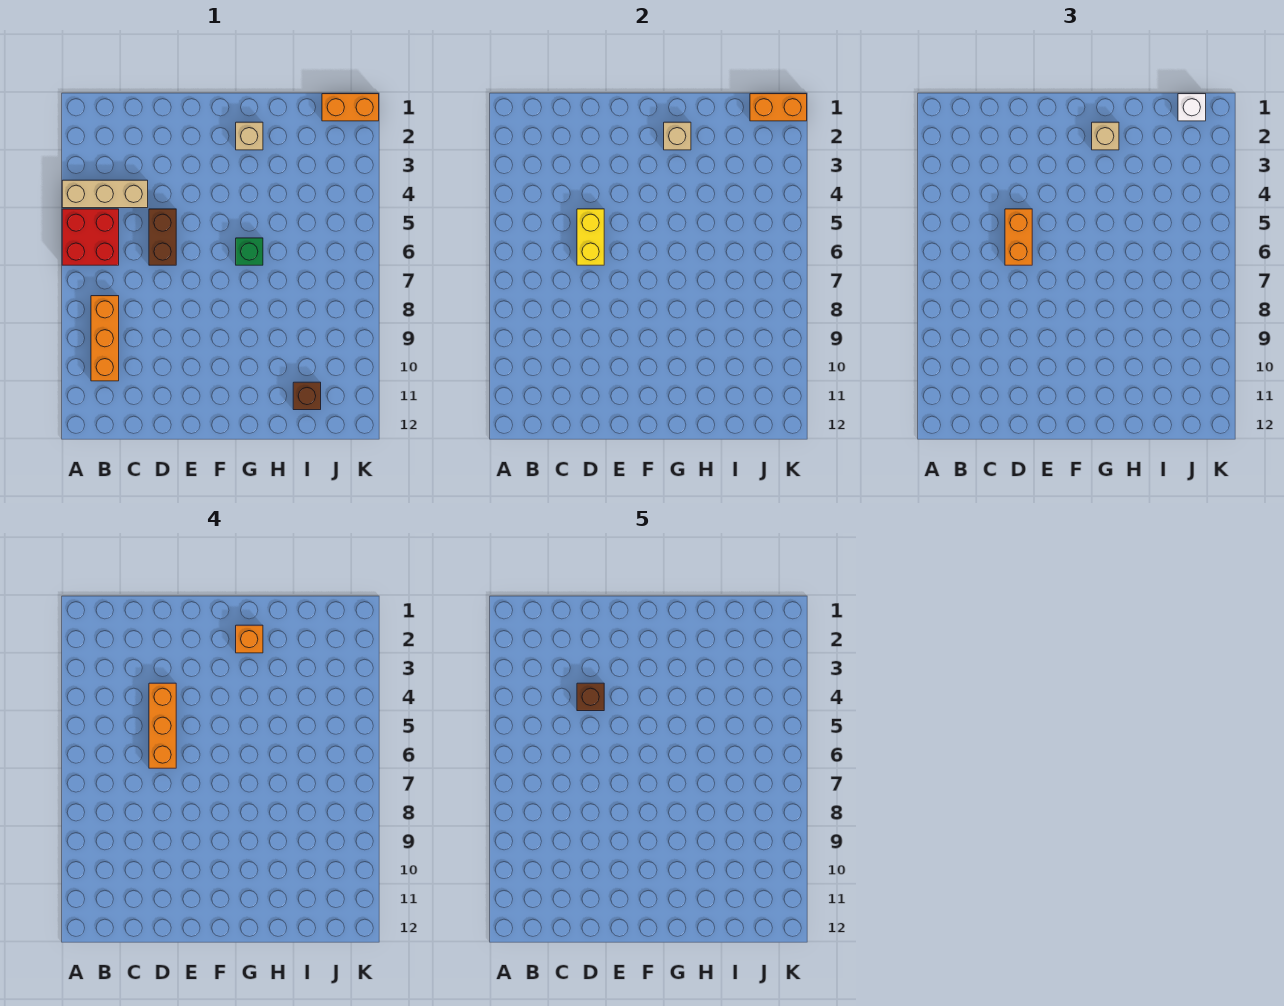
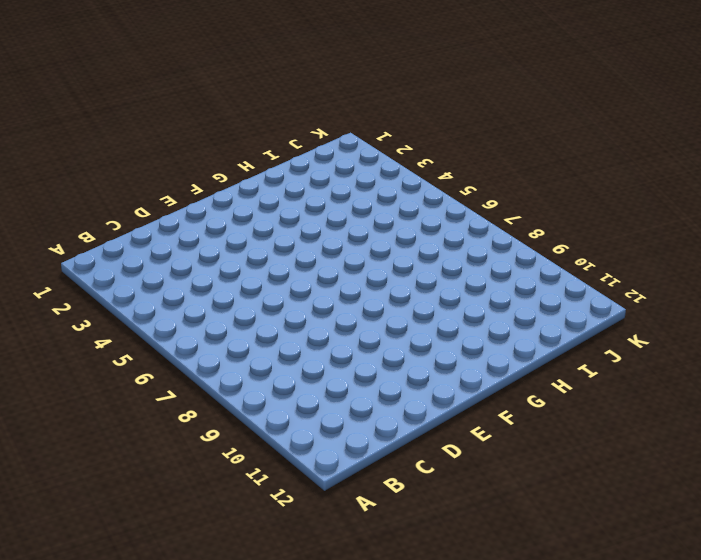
none -> tan 1x3 brick [62,180,148,208]
none -> red 2x2 brick [62,209,119,265]
none -> orange 1x3 brick [91,296,119,381]

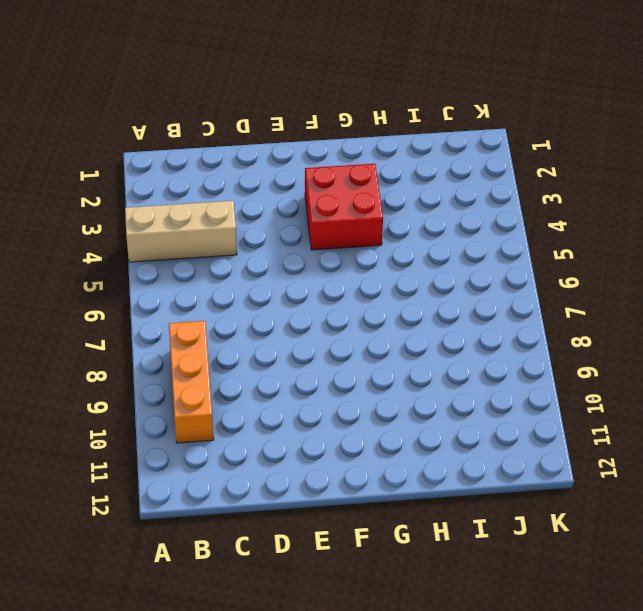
red 2x2 brick [305,164,383,250] -> red 2x2 brick moved to [62,209,119,265]
none -> brown 1x2 brick [149,209,176,265]
none -> tan 1x1 brick [236,122,263,150]
none -> green 1x1 brick [236,238,263,265]

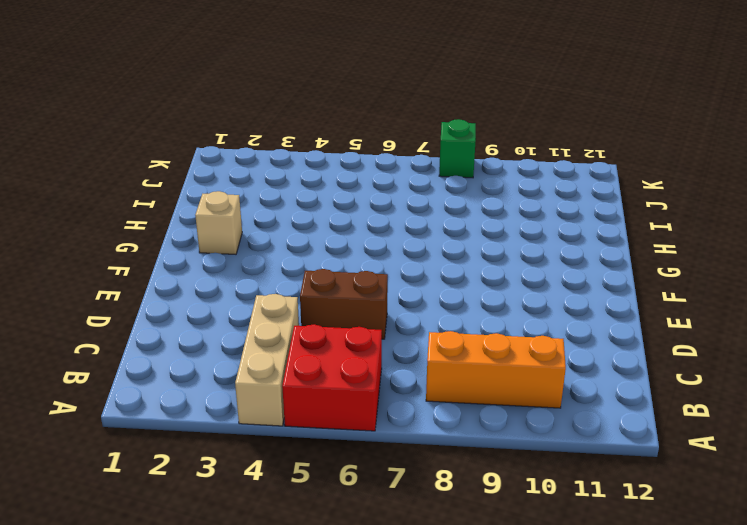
green 1x1 brick [439,119,476,178] -> green 1x1 brick moved to [236,238,263,265]
none -> brown 1x1 brick [293,382,321,410]
none -> orange 1x2 brick [322,94,379,121]
none -> yellow 1x2 brick [577,209,604,265]

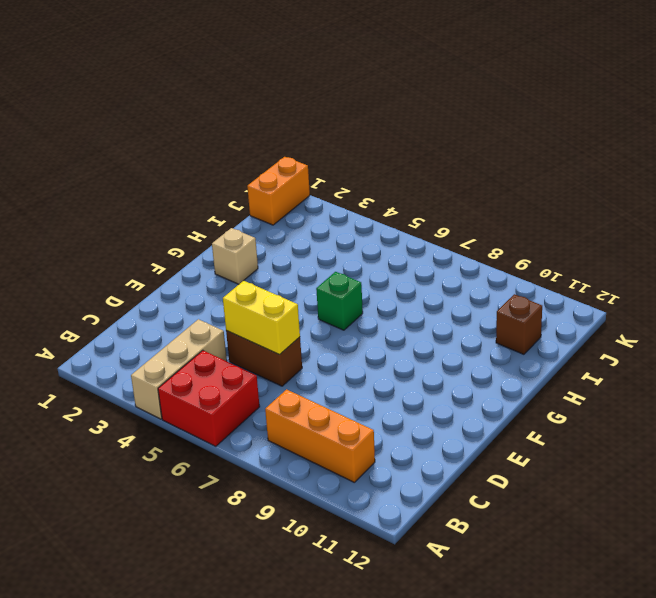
none -> tan 1x1 brick [664,122,691,150]
none -> orange 1x2 brick [750,94,807,121]
none -> orange 1x2 brick [1005,209,1032,265]

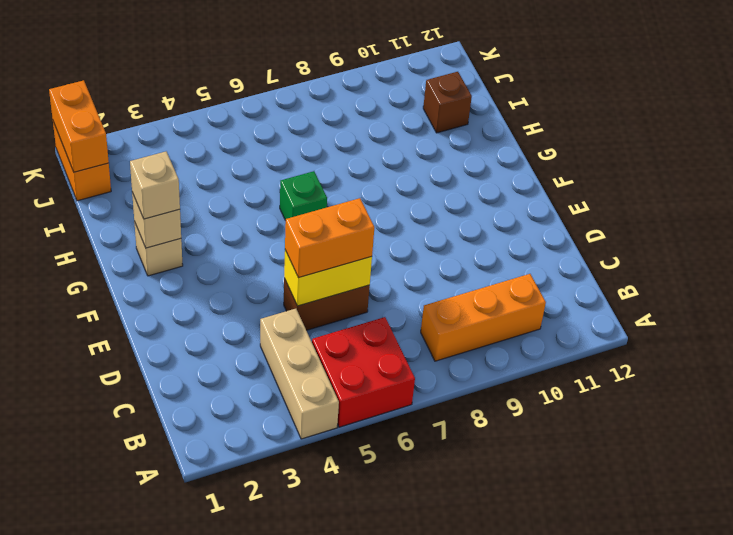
none -> white 1x1 brick [1178,94,1206,121]
none -> orange 1x3 brick [149,683,176,768]
none -> orange 1x1 brick [236,625,263,653]

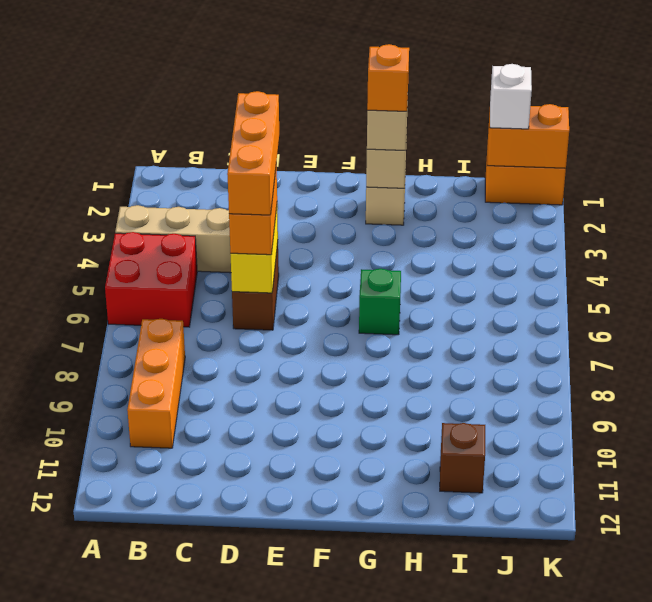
none -> brown 1x1 brick [577,683,604,711]

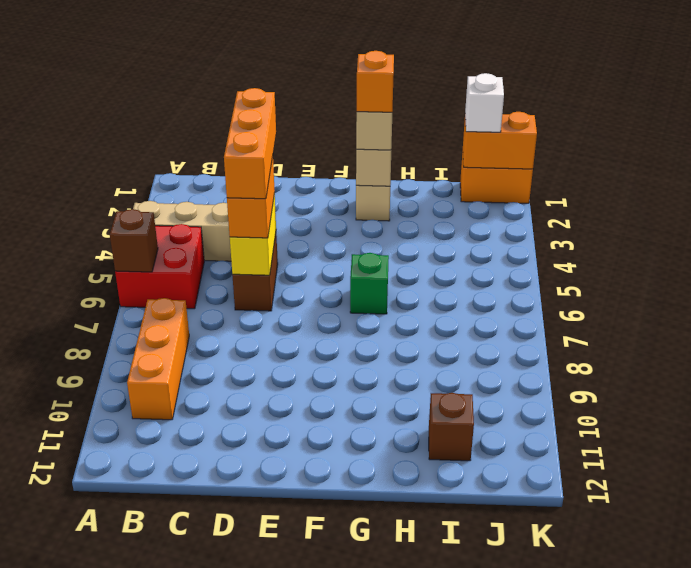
brown 1x1 brick [110,209,158,272] -> brown 1x1 brick moved to [577,683,604,711]

